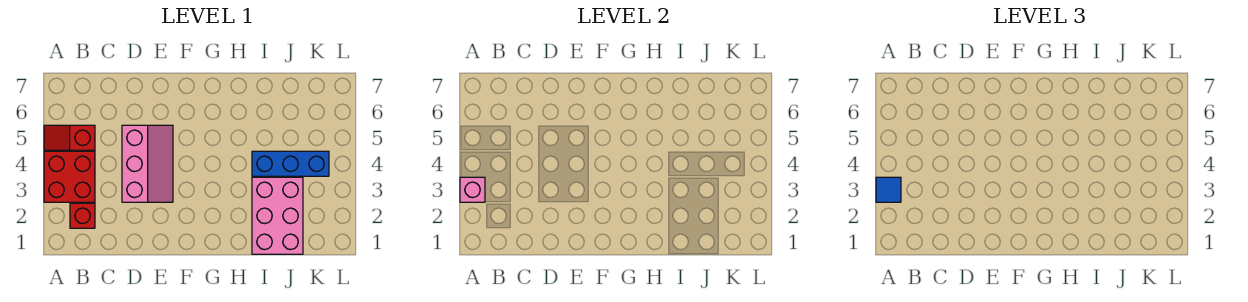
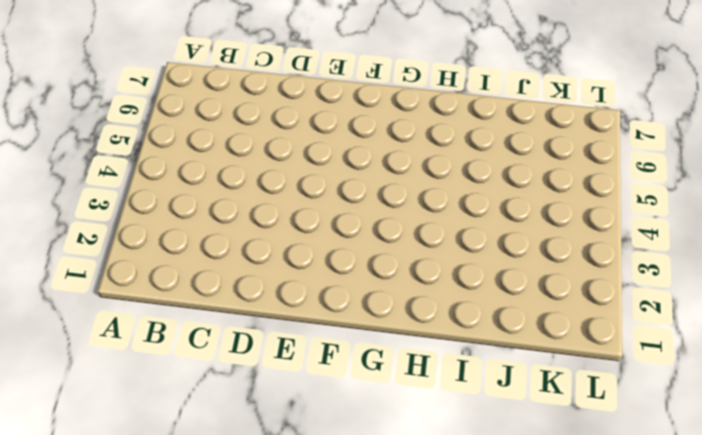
none -> red 2x2 brick [44,151,95,202]
none -> red 1x2 slope [44,125,95,150]

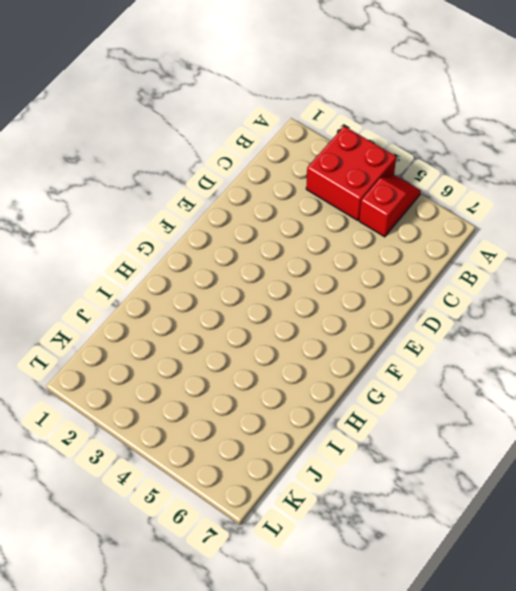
none -> red 1x1 brick [70,203,95,228]
none -> pink 2x3 slope [122,125,173,202]

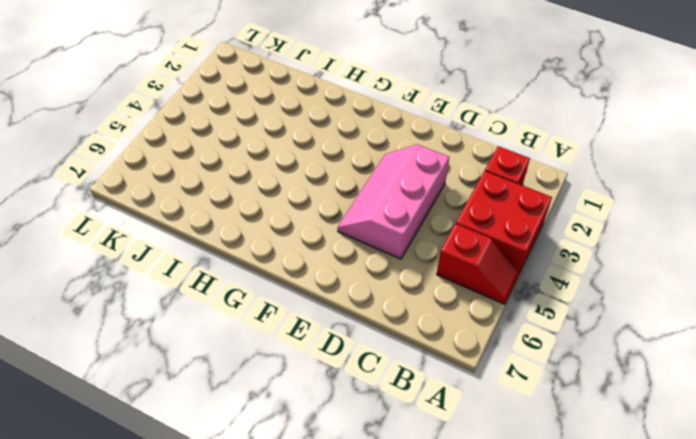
none -> pink 2x3 brick [252,177,303,254]
none -> blue 1x3 brick [252,151,329,176]

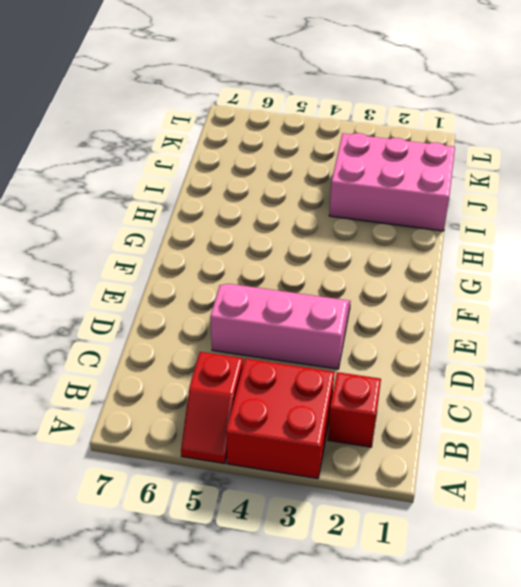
none -> blue 1x3 brick [252,151,329,176]
none -> pink 1x1 brick [460,177,485,202]

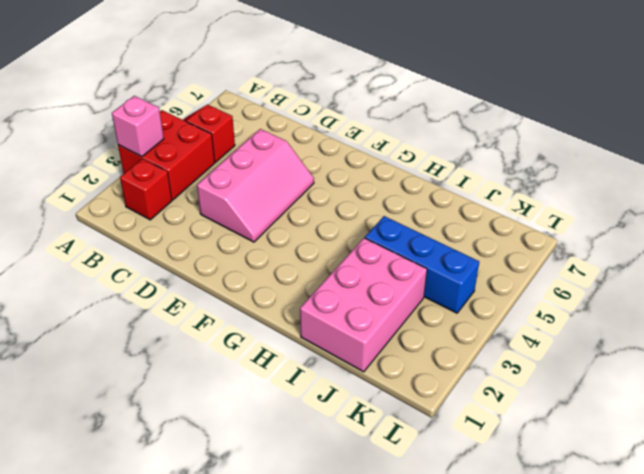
none -> blue 1x1 tile [876,177,901,202]

